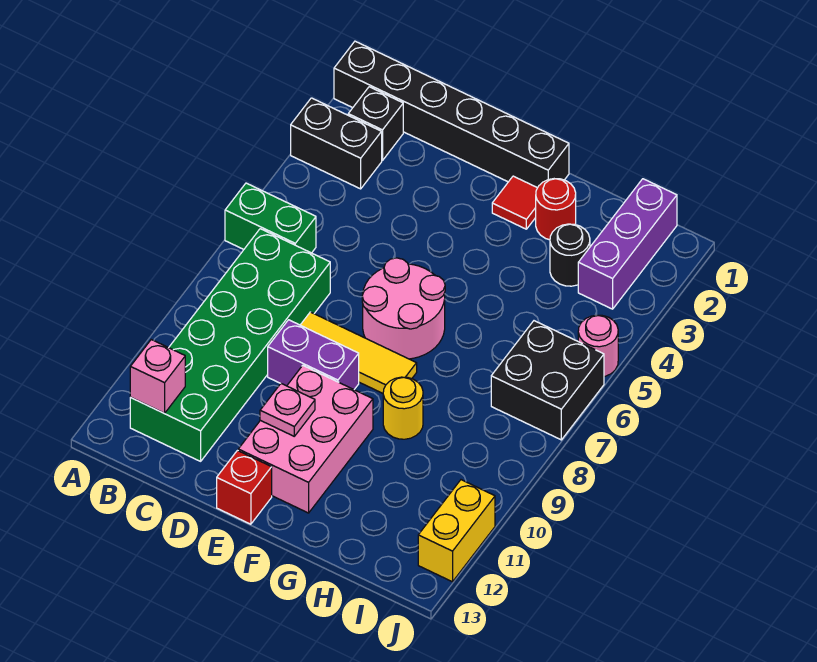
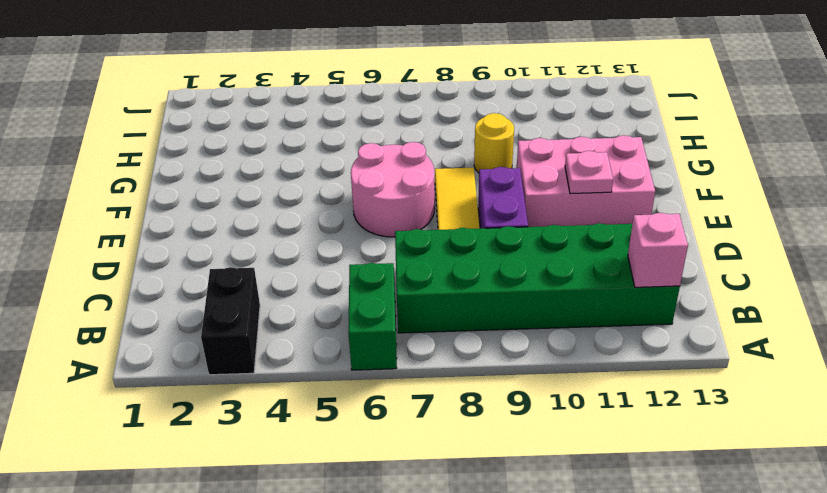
none -> black 1x6 brick [334,41,569,188]
none -> black 1x1 brick [348,87,403,161]
none -> red 1x1 brick [217,451,272,524]

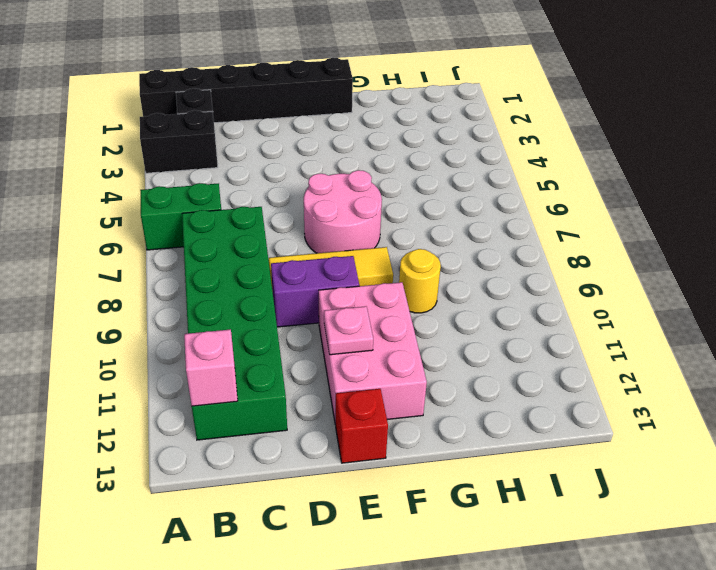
none -> red 1x1 tile [492,176,537,229]
none -> red 1x1 round brick [536,179,576,240]
none -> black 1x1 round brick [550,224,590,286]

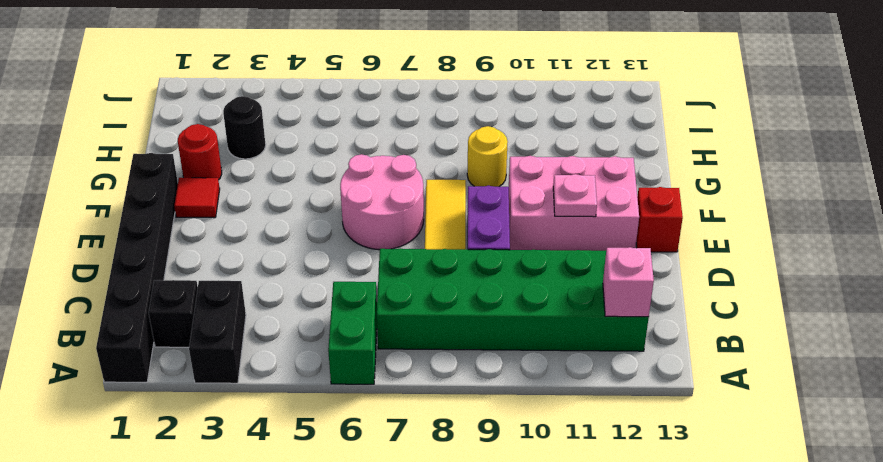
none -> purple 1x3 brick [578,179,677,309]
none -> black 2x2 brick [491,321,604,440]
none -> pink 1x1 round brick [578,315,618,376]

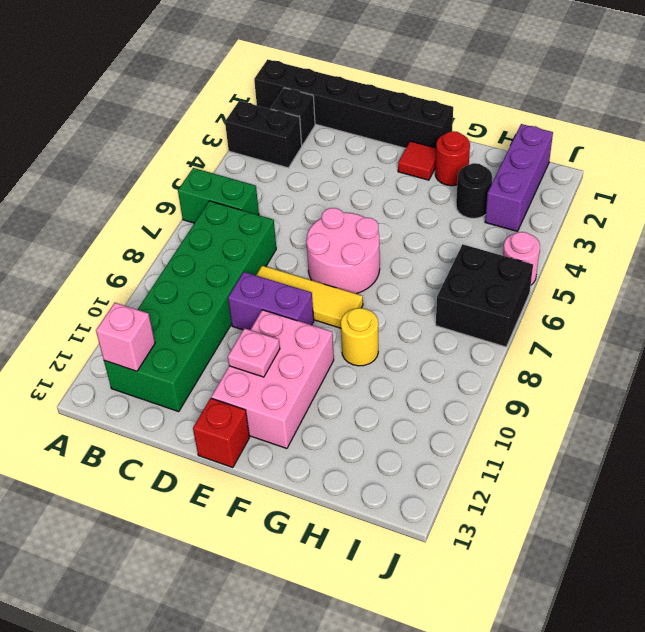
none -> yellow 1x2 brick [418,480,495,582]

